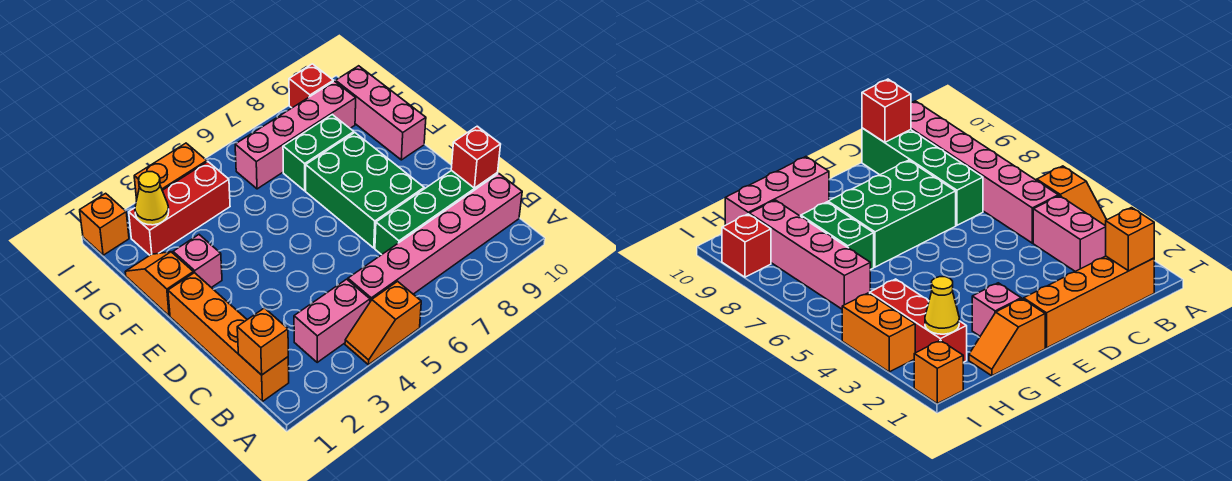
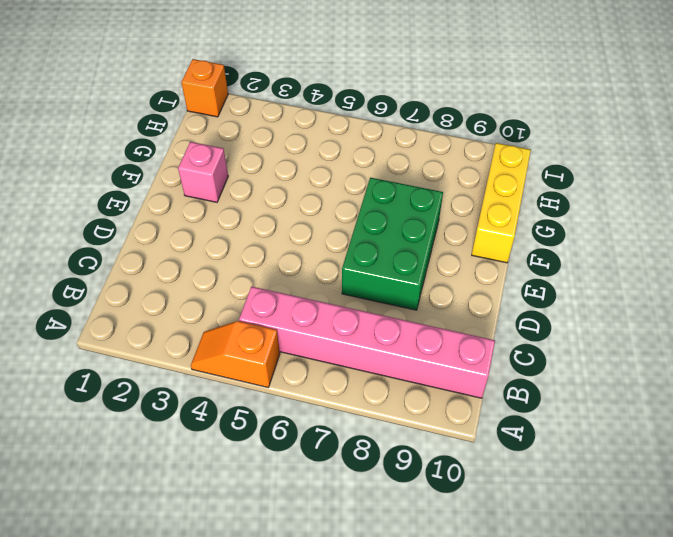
yellow 1x3 brick [472,143,531,263] -> pink 1x3 brick [336,66,426,160]
none -> orange 1x4 brick [168,273,289,402]
none -> pink 1x2 brick [294,279,370,362]
none -> green 1x4 brick [375,170,498,255]

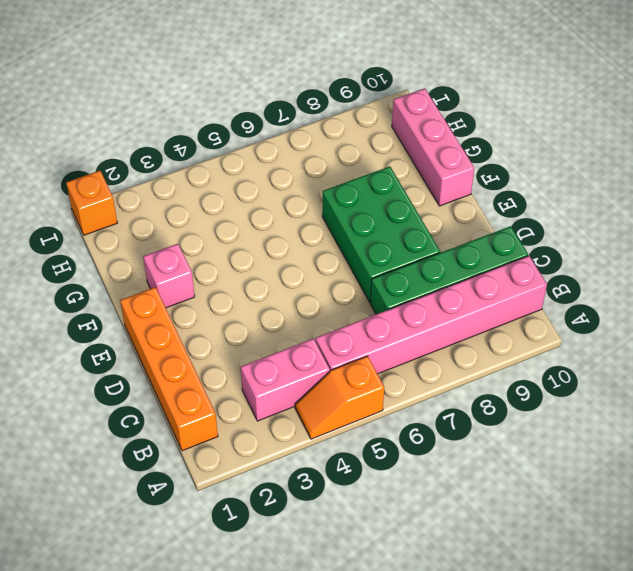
none -> orange 1x2 slope [125,252,193,316]
none -> green 1x2 brick [283,115,354,191]
none -> red 1x3 brick [129,162,230,255]

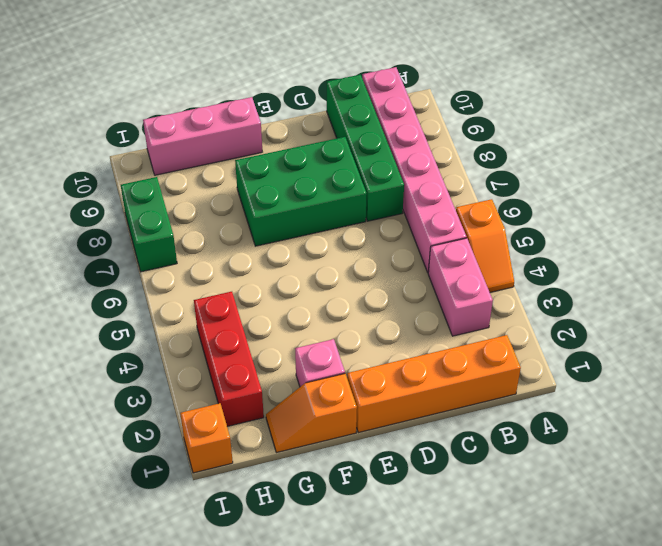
green 1x2 brick [121,177,177,272] -> green 1x2 brick moved to [283,115,354,191]
none -> pink 1x4 brick [235,81,356,189]
none -> orange 1x2 brick [134,143,207,199]
none -> red 1x1 brick [289,64,333,108]

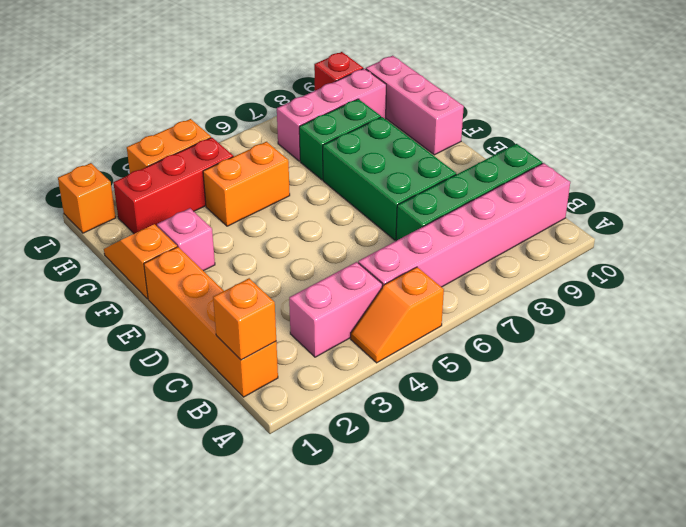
orange 1x2 brick [203,142,290,226] -> none
pink 1x3 brick [277,68,386,161] -> pink 1x4 brick [235,81,356,189]
none -> red 1x1 brick [451,126,501,188]
none -> yellow 1x1 cone [135,172,169,225]

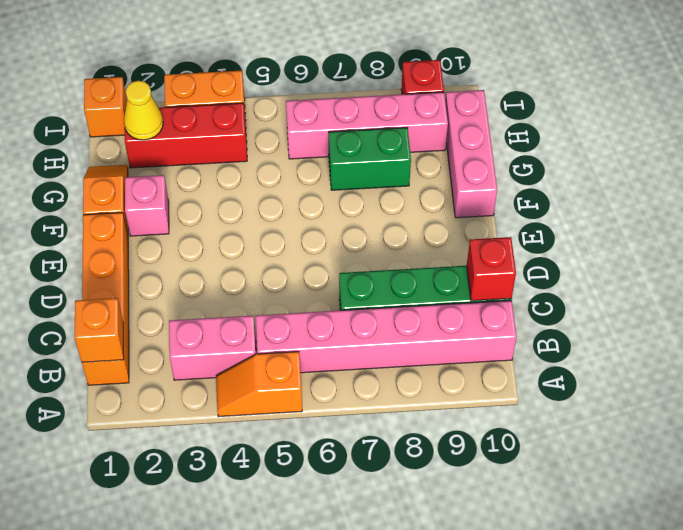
none -> green 2x3 brick [306,133,424,248]

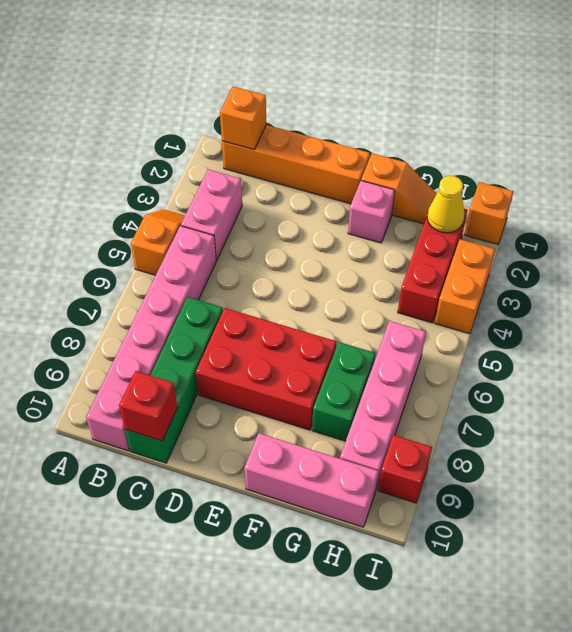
red 2x3 brick [196,308,337,430] -> green 2x3 brick [306,133,424,248]

